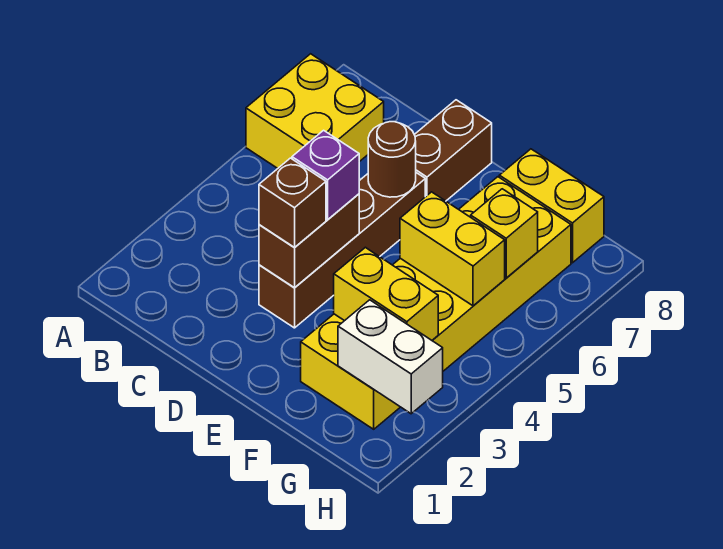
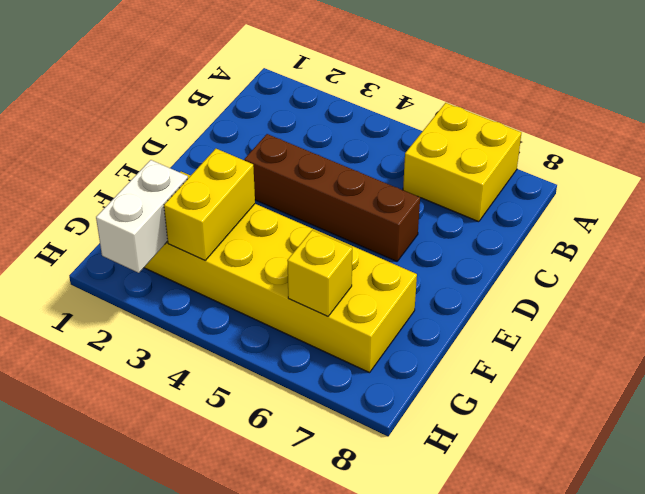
none -> brown 1x2 brick [414,100,492,201]
none -> yellow 1x2 brick [499,149,604,263]
none -> brown 1x2 brick [259,194,359,288]

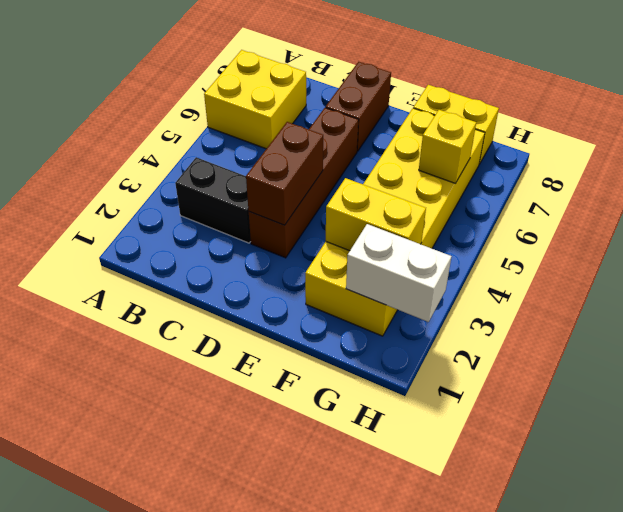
black 1x2 brick [175,157,251,243] -> none
none -> brown 1x1 round brick [368,122,416,197]
none -> yellow 1x2 brick [400,192,505,306]
none -> brown 1x1 brick [259,158,326,248]

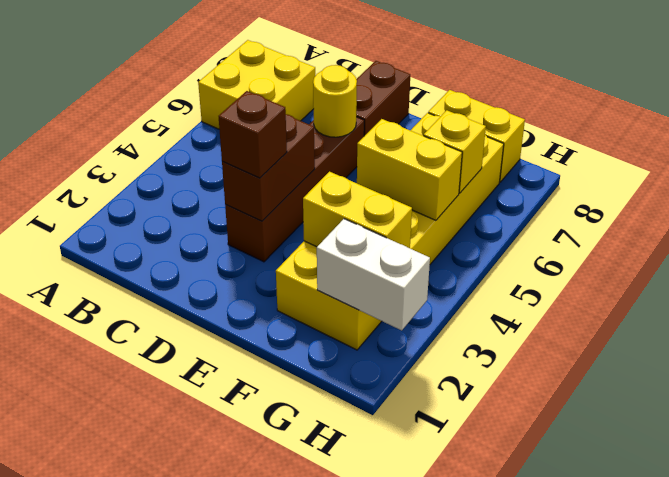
yellow 1x1 round brick [313,65,357,137] -> brown 1x1 round brick [368,122,416,197]
none -> purple 1x1 brick [292,130,359,220]

